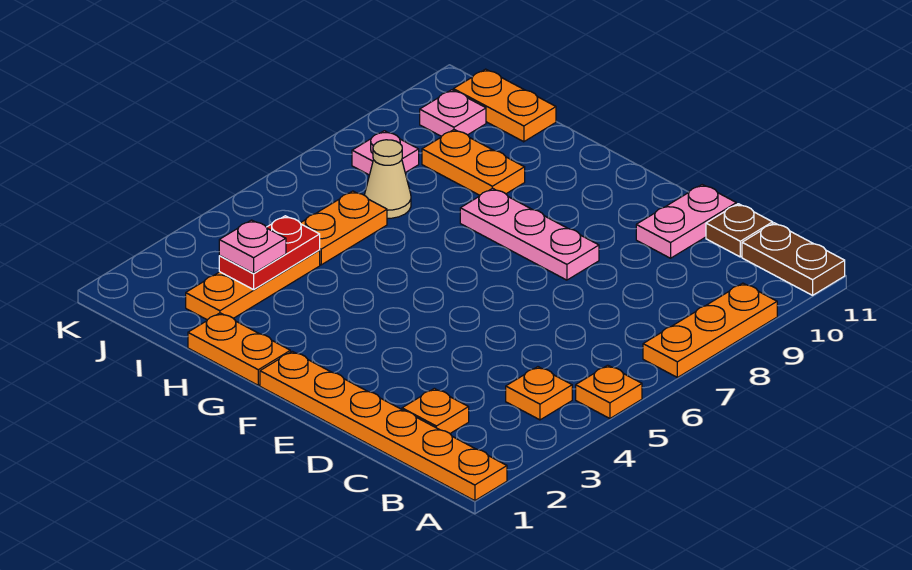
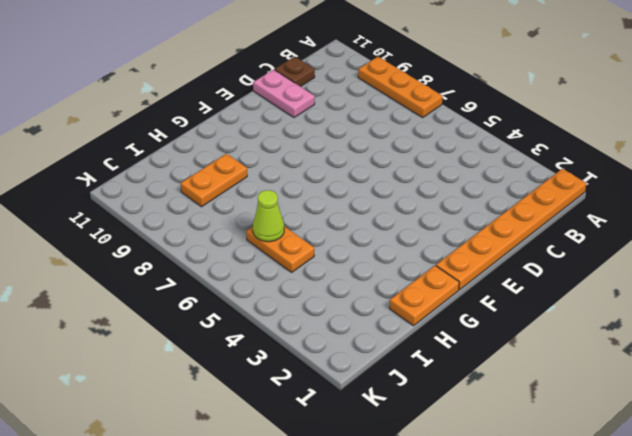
lime 1x1 cone [253,190,284,242] -> none
none -> orange 1x1 plate [576,365,642,419]
none -> brown 1x2 plate [742,223,845,295]
none -> orange 1x1 plate [506,367,572,420]

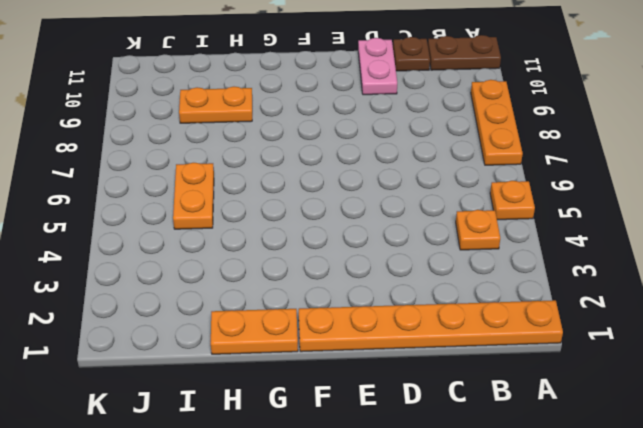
none -> orange 1x1 plate [402,388,469,433]
none -> pink 1x3 plate [460,188,599,280]
none -> orange 1x3 plate [186,250,320,320]

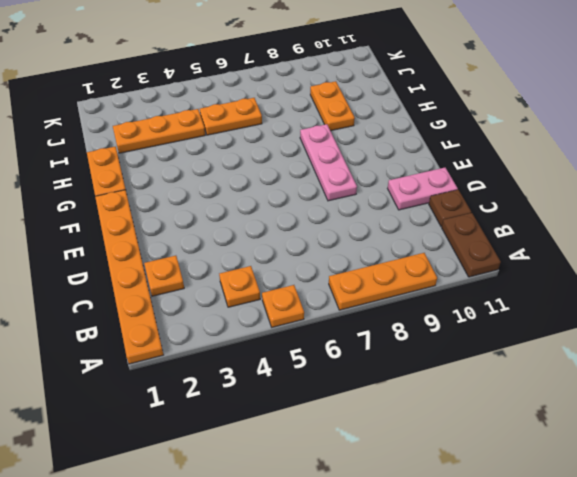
none -> tan 1x1 cone [365,140,411,218]
none -> orange 1x2 plate [453,69,556,142]
none -> pink 1x1 plate [352,131,419,175]

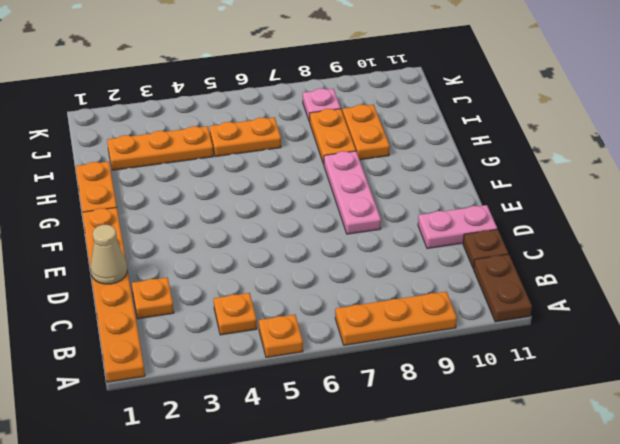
tan 1x1 cone [90,225,127,284] -> tan 1x1 cone moved to [365,140,411,218]
orange 1x2 plate [310,109,356,164] -> orange 1x2 plate moved to [453,69,556,142]
none -> pink 1x1 plate [420,90,486,136]
none -> red 1x2 plate [219,216,320,290]
none -> pink 1x1 plate [219,220,286,273]

